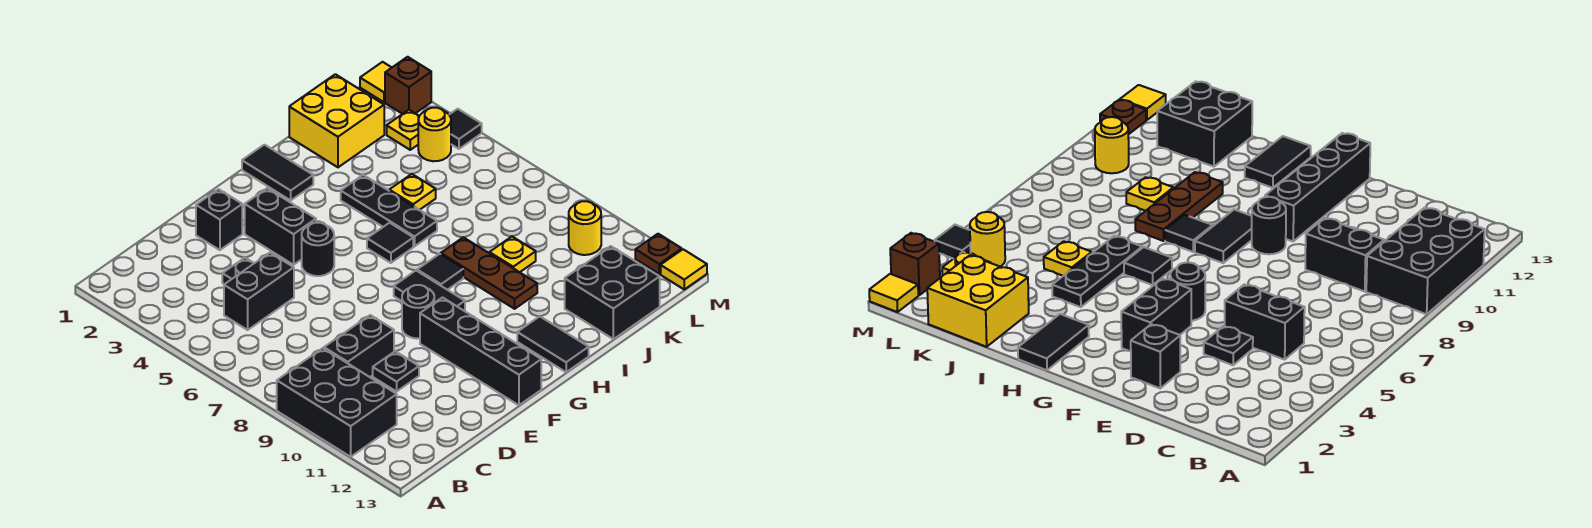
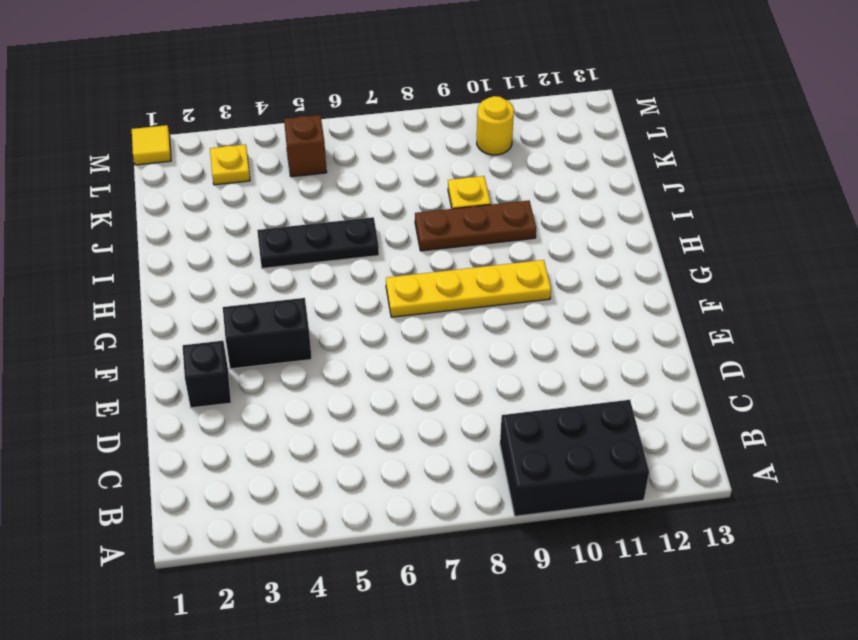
yellow 1x4 plate [386,260,551,317] -> black 1x2 tile [394,271,465,311]
brown 1x1 brick [284,115,327,177] -> brown 1x1 brick moved to [385,57,431,114]
none -> black 1x2 brick [224,253,294,330]
none -> black 1x2 brick [324,315,394,377]
none -> black 1x1 plate [222,258,254,284]

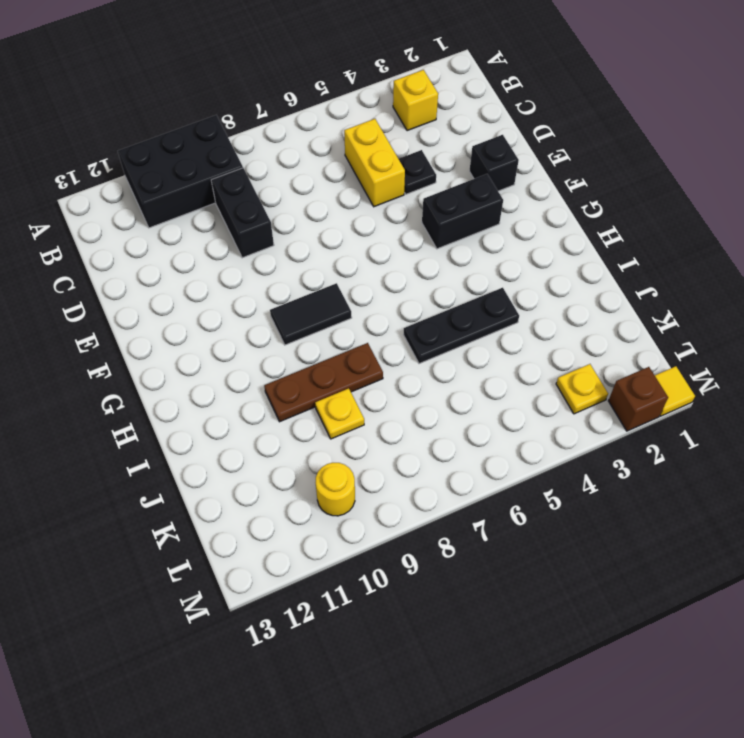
yellow 1x1 brick [393,70,438,131] -> none
yellow 1x2 brick [344,119,405,207] -> black 1x2 brick [224,253,294,330]
none -> black 1x1 plate [373,351,419,392]
none -> black 1x1 round brick [302,223,334,276]
none -> black 1x1 round brick [402,285,434,339]

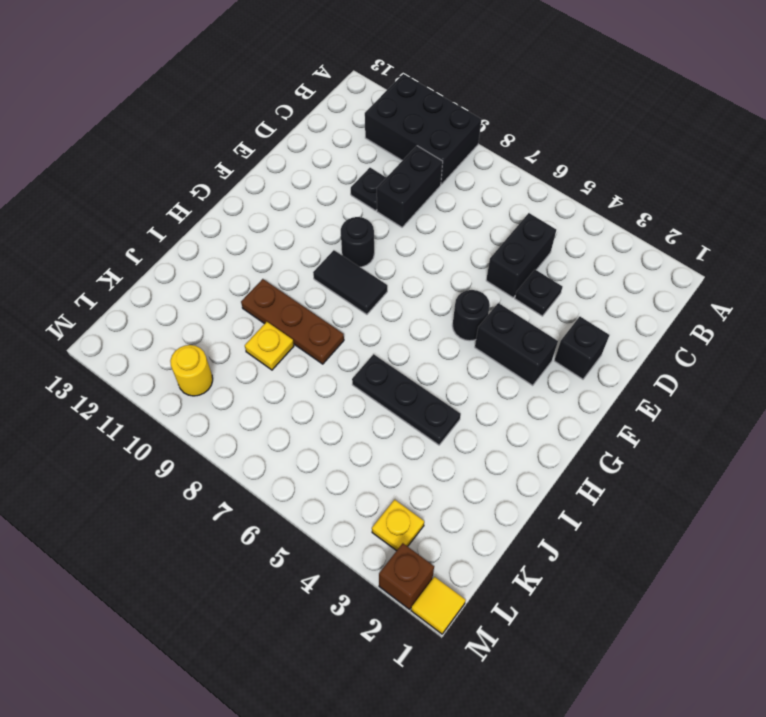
none -> black 1x4 brick [420,298,541,405]
none -> black 1x2 tile [242,145,313,200]
none -> black 1x1 tile [367,223,413,263]

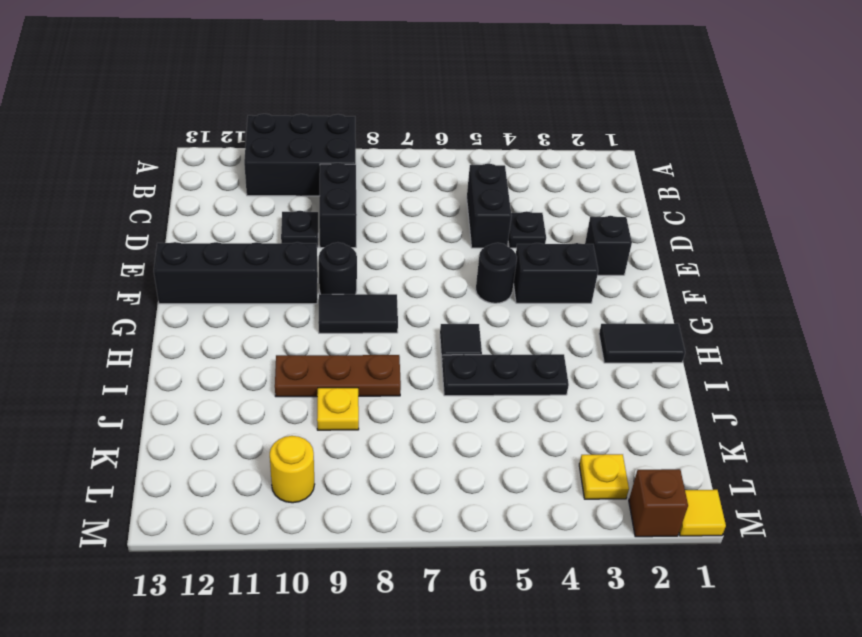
none -> black 1x1 tile [417,254,463,290]
none -> black 1x2 tile [517,316,589,372]
none -> yellow 2x2 brick [289,74,384,167]

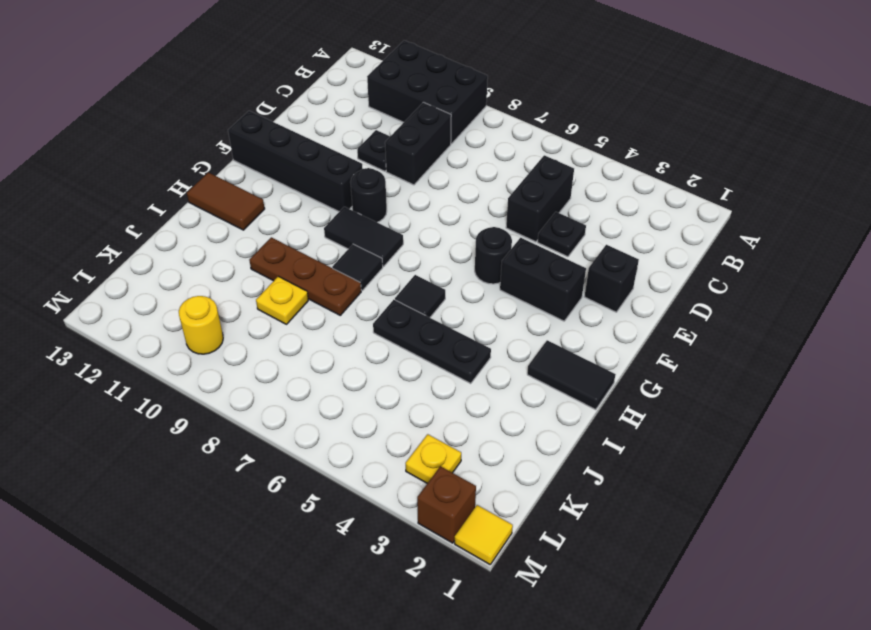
brown 1x2 tile [187,172,265,230] -> black 1x2 tile [517,316,589,372]
none -> yellow 2x2 brick [289,74,384,167]
none -> yellow 1x1 plate [389,174,436,210]
none -> black 2x2 brick [565,246,660,339]

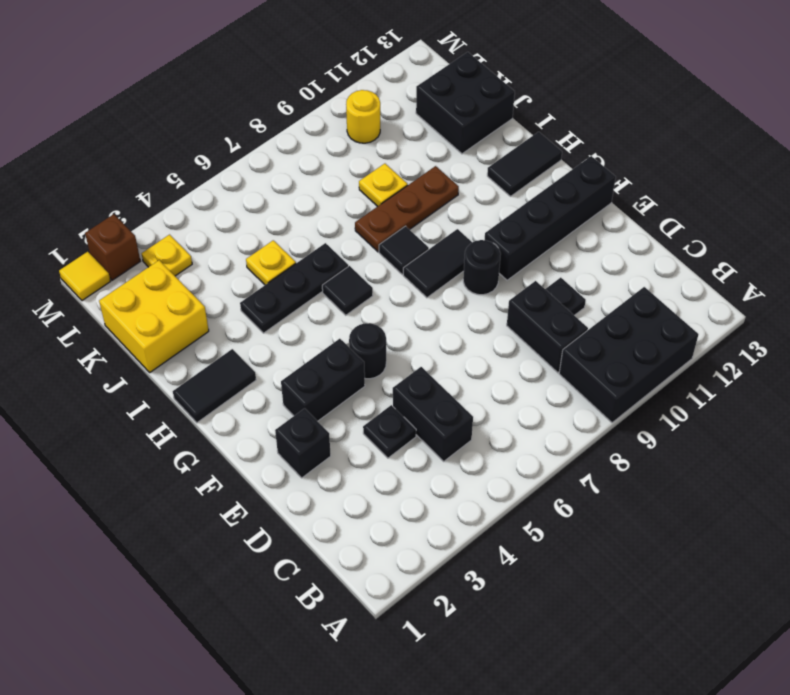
none -> yellow 1x1 round brick [418,108,451,161]
none -> black 1x1 tile [449,109,482,149]
none -> brown 1x1 plate [635,234,682,274]

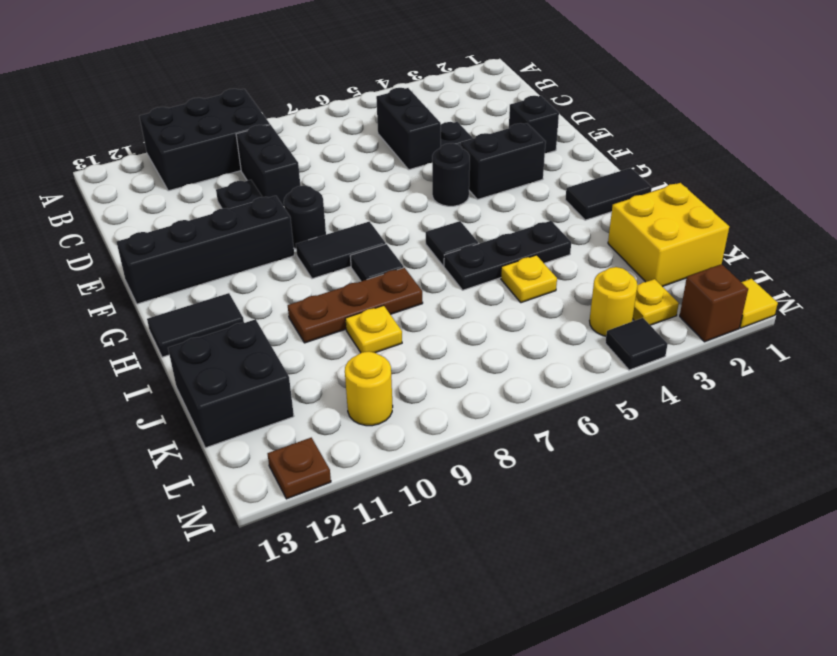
none -> yellow 1x1 tile [661,249,707,289]

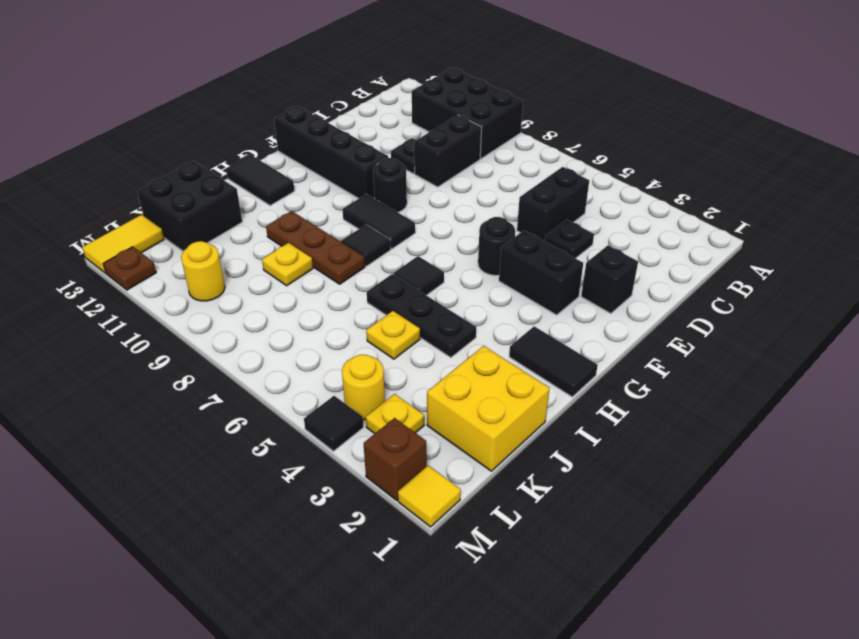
yellow 1x2 tile [82,215,164,273] -> yellow 1x1 tile [661,249,707,289]

